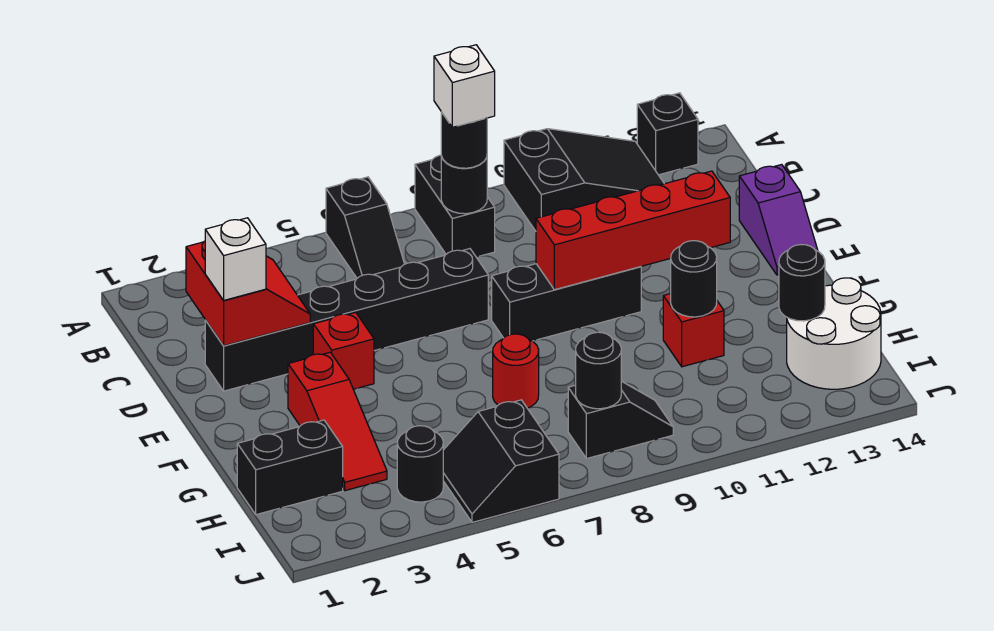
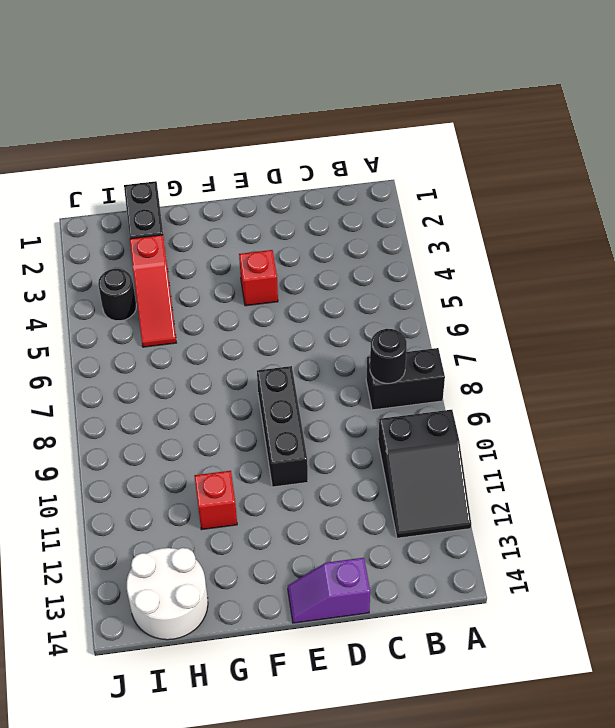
red 1x3 slope [130,235,176,347] -> red 1x3 slope turned to [288,352,387,491]
none -> black 1x2 slope [326,177,404,278]
none -> black 1x1 brick [637,93,698,175]
none -> black 1x6 brick [205,249,488,391]

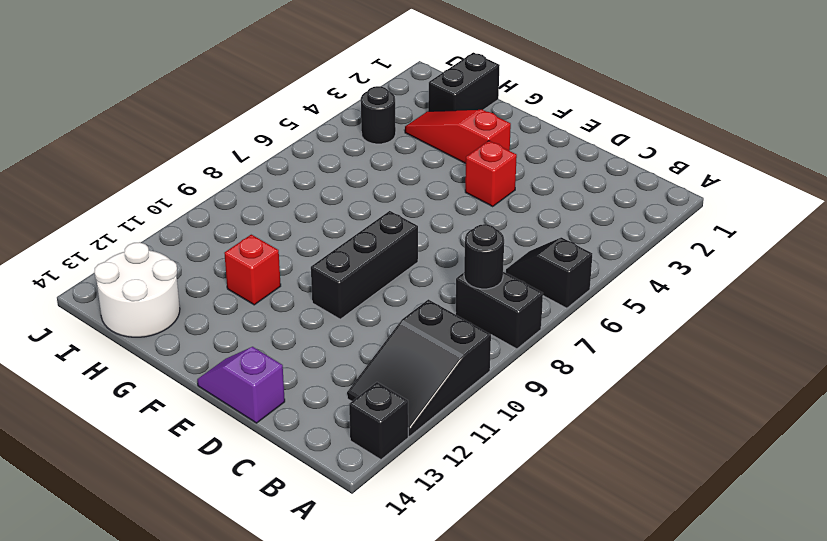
none -> black 1x6 brick [205,249,488,391]
none -> red 1x1 round brick [493,334,539,408]
none -> black 2x2 slope [443,400,559,522]

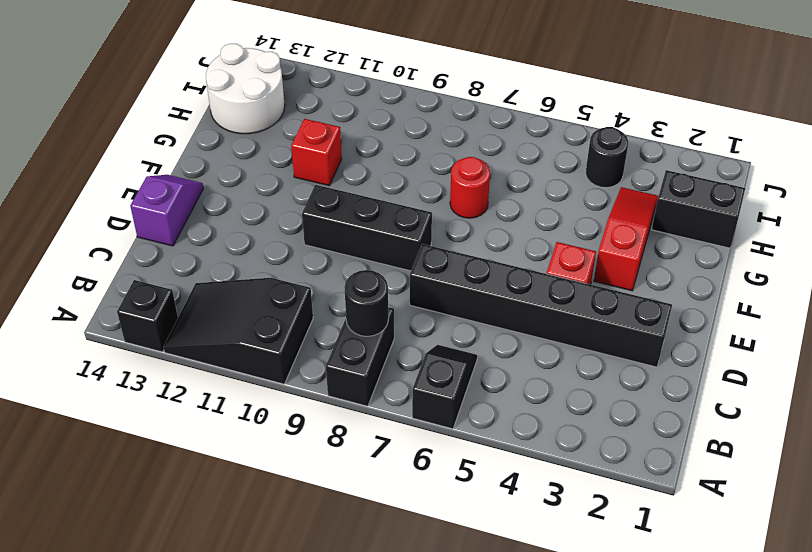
none -> black 2x2 slope [443,400,559,522]
none -> black 1x2 slope [568,381,673,459]
none -> red 2x2 slope [186,241,310,346]

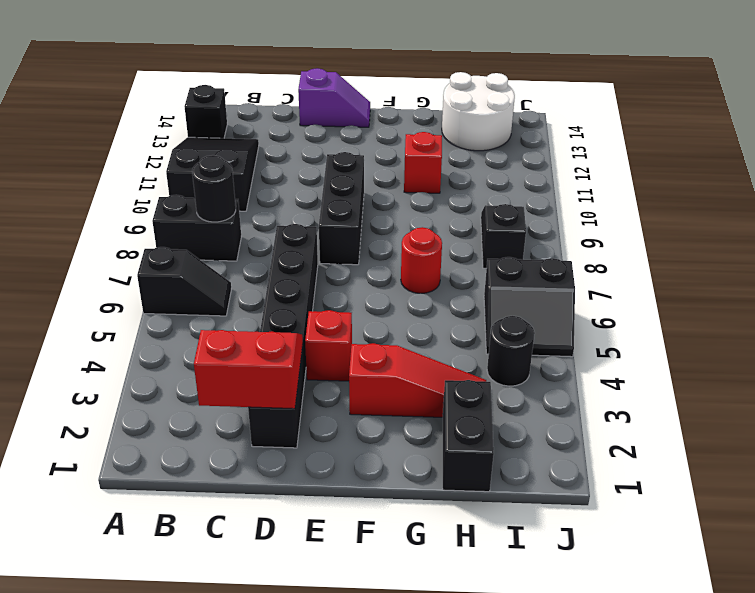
none -> red 1x4 brick [536,171,730,290]
none -> black 1x1 round brick [670,241,717,317]
none -> black 1x1 round brick [779,245,825,321]

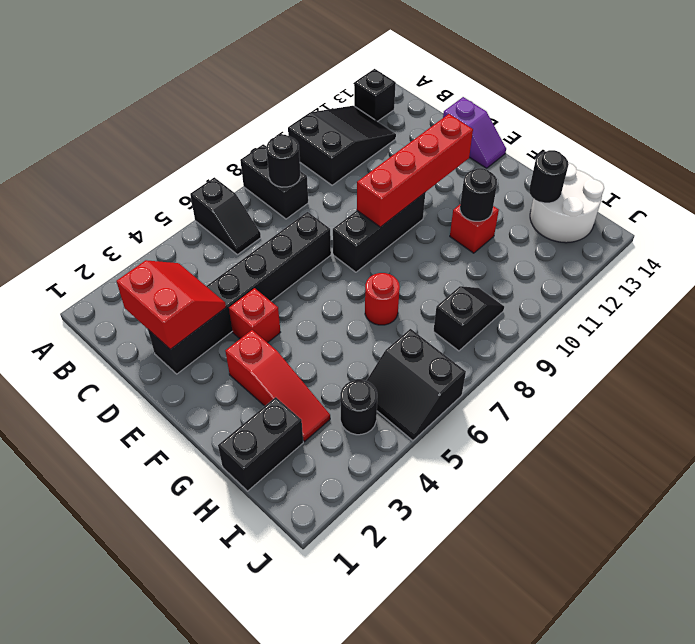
none -> black 1x1 round brick [576,332,621,409]
none -> black 1x1 round brick [441,112,487,168]
none -> white 1x1 brick [205,218,266,300]

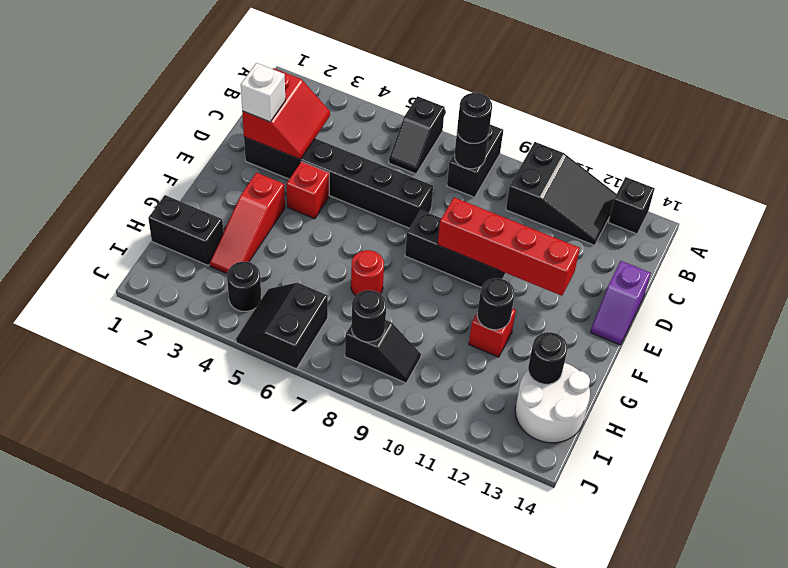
none -> white 1x1 brick [434,45,495,127]

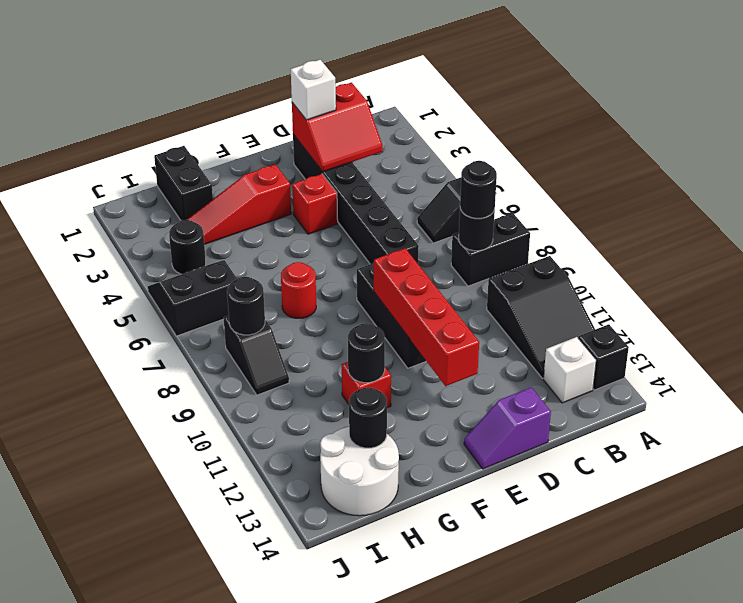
white 1x1 brick [543,337,596,403] -> white 1x1 brick moved to [434,45,495,127]

